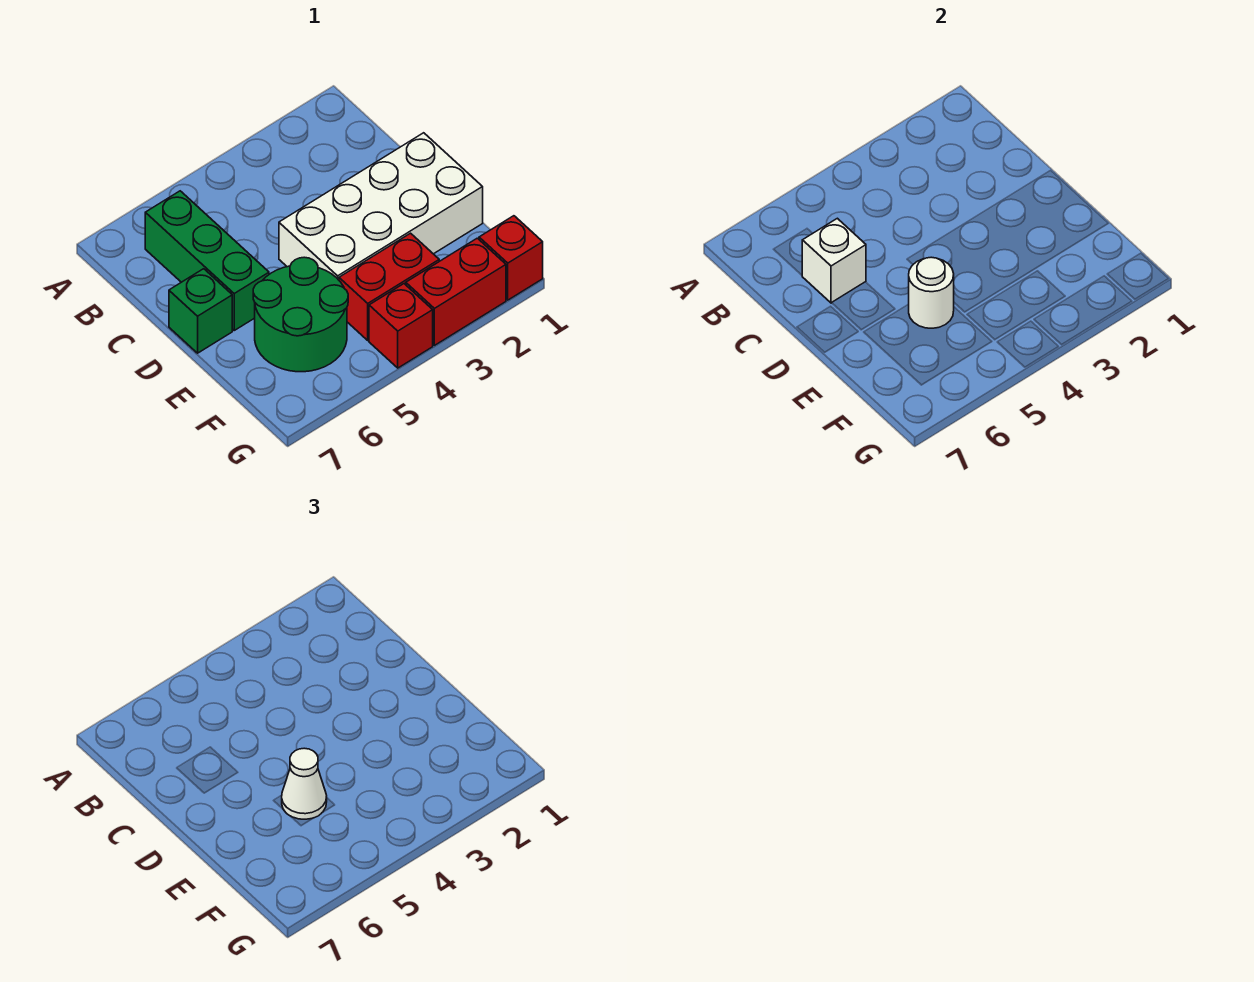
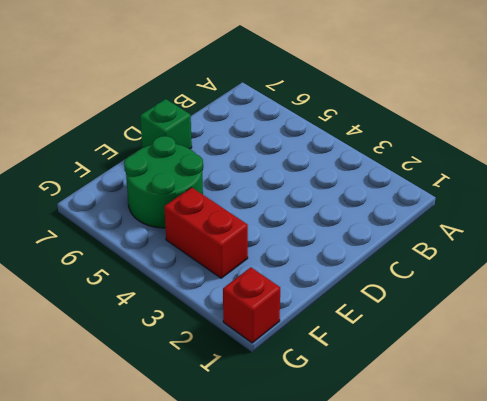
none -> green 1x3 brick [145,191,269,330]
none -> white 2x4 brick [279,133,483,280]

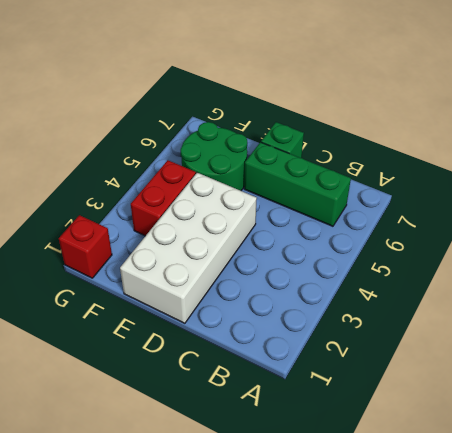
none -> red 1x2 brick [406,238,506,345]
none -> red 1x1 brick [369,284,433,368]

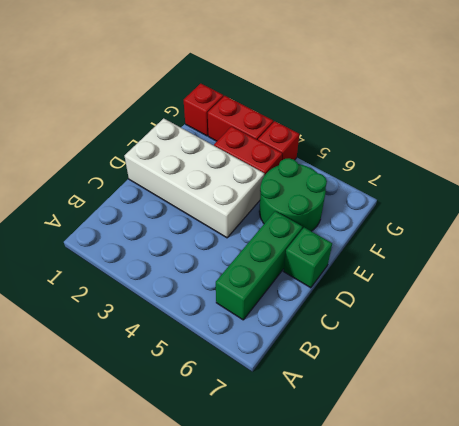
none -> white 1x1 brick [802,218,866,303]
none -> white 1x1 round brick [909,257,954,328]

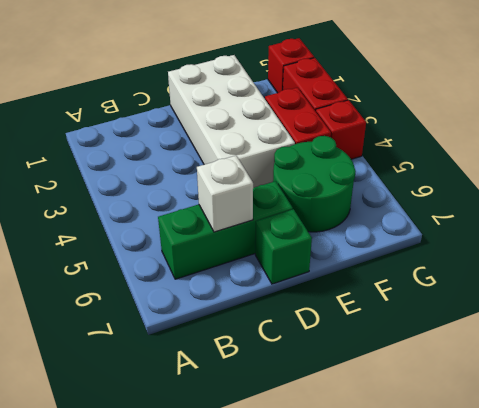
none -> white 1x1 round brick [909,257,954,328]
none -> white 1x1 cone [282,748,327,819]

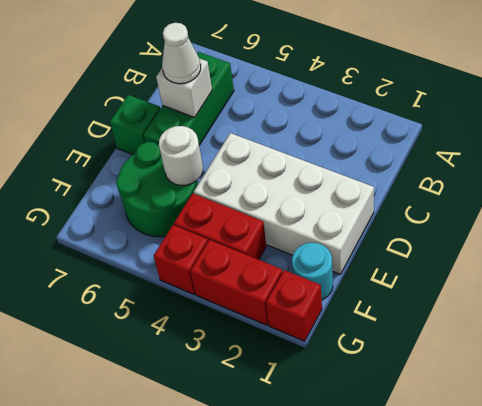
white 1x1 cone [162,23,201,84] -> white 1x1 cone moved to [282,748,327,819]
cyan 1x1 round brick [292,243,333,300] -> none

